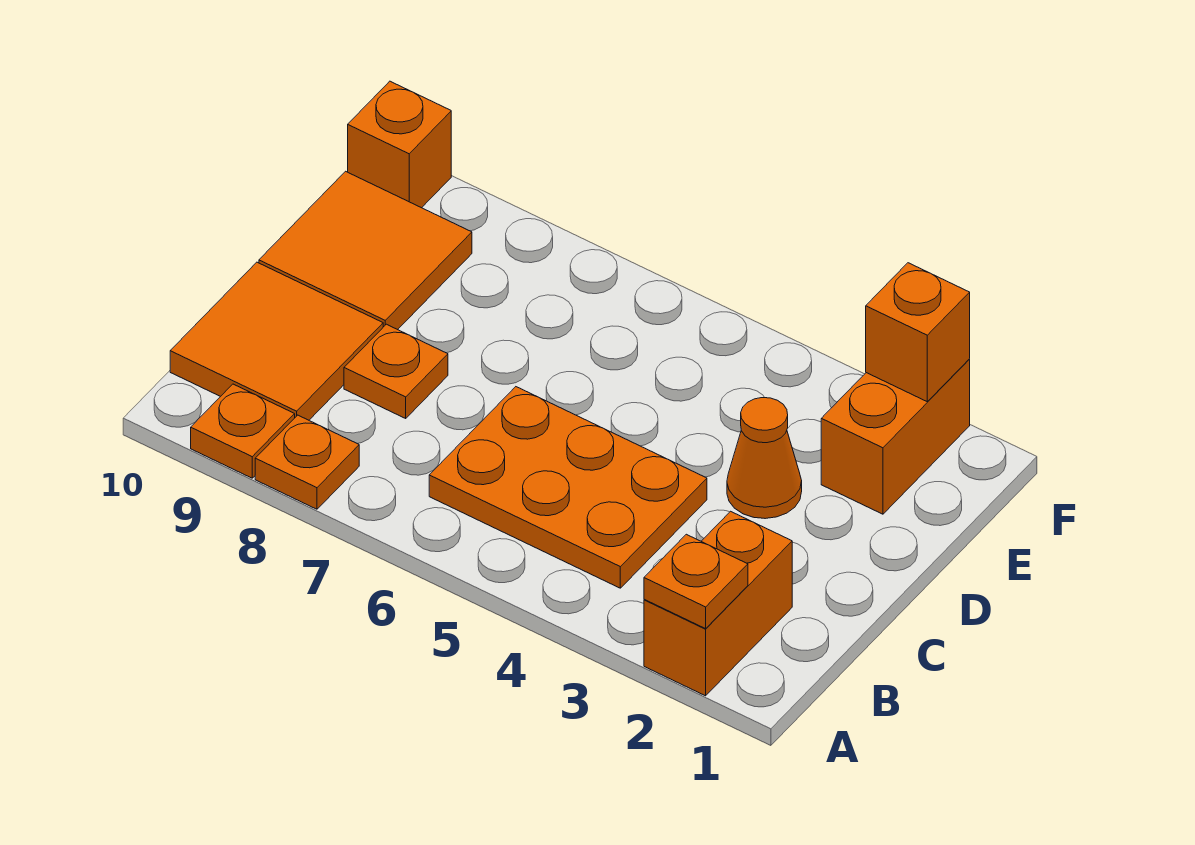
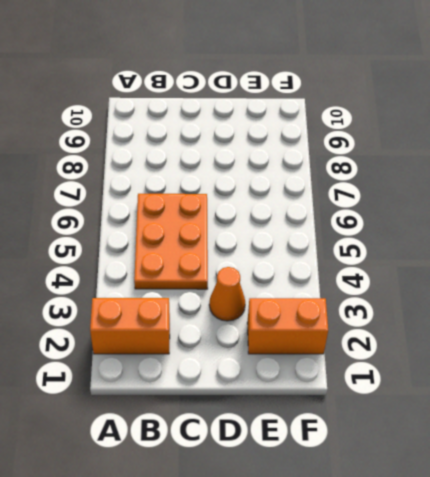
none -> orange 1x1 plate [255,415,359,509]
none -> orange 1x1 plate [191,384,295,478]
none -> orange 2x2 tile [170,262,383,420]

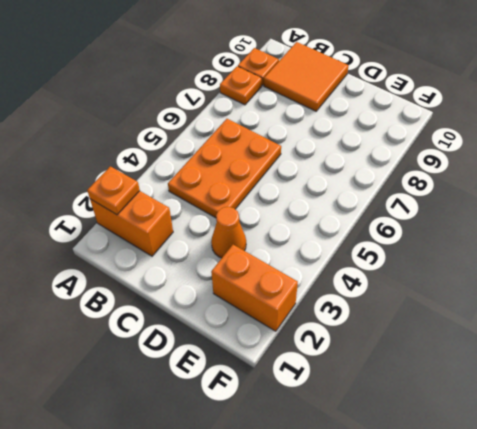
none -> orange 1x1 plate [344,324,448,418]
none -> orange 2x2 tile [259,171,472,330]
none -> orange 1x1 brick [348,81,451,208]

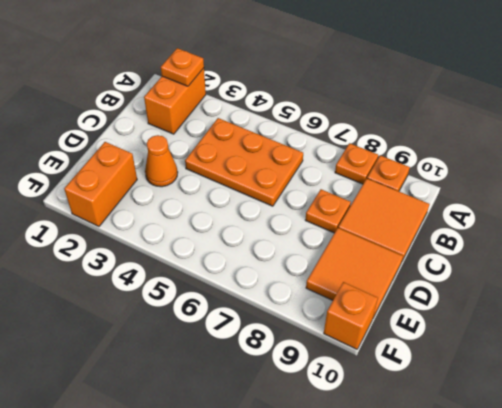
none -> orange 1x1 brick [866,263,970,401]

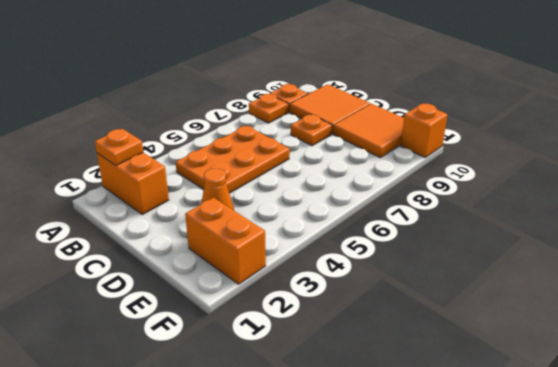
none -> orange 1x1 brick [866,263,970,401]

